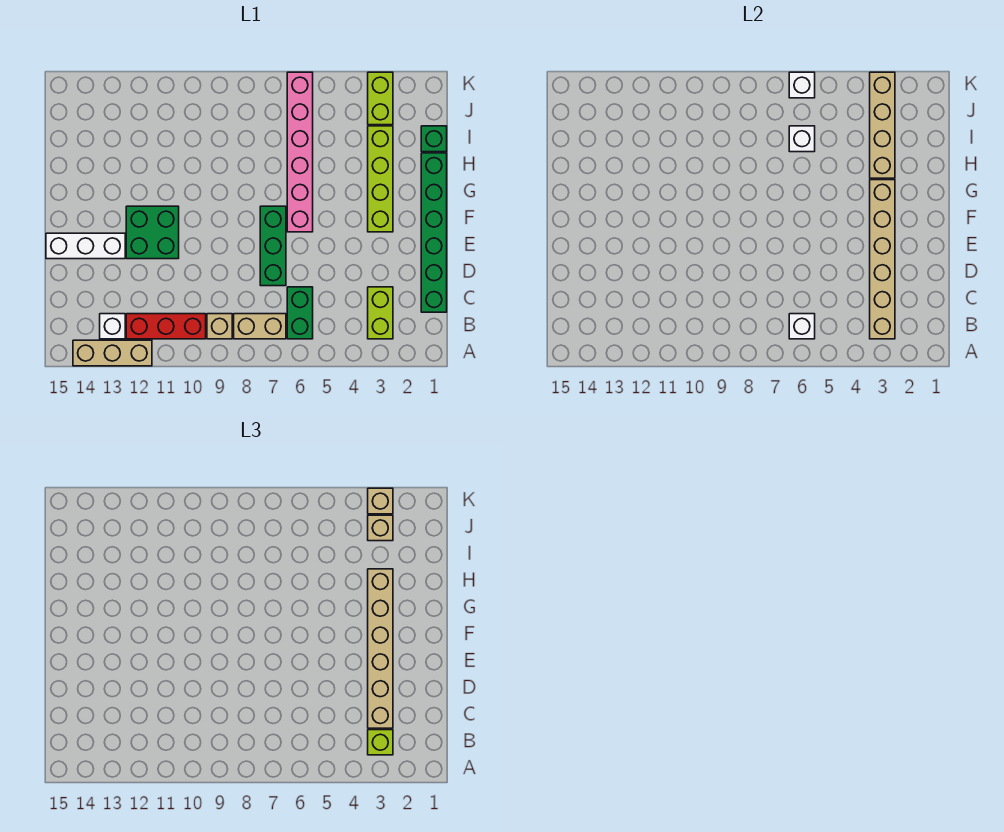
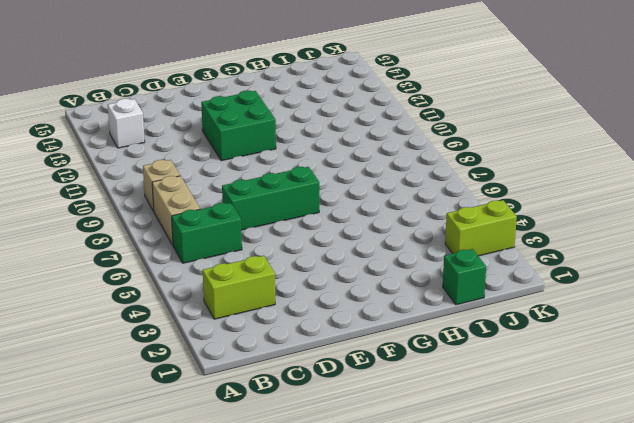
none -> tan 1x3 brick [73,340,152,366]
none -> red 1x3 brick [126,314,206,339]
none -> green 1x6 brick [421,153,447,312]

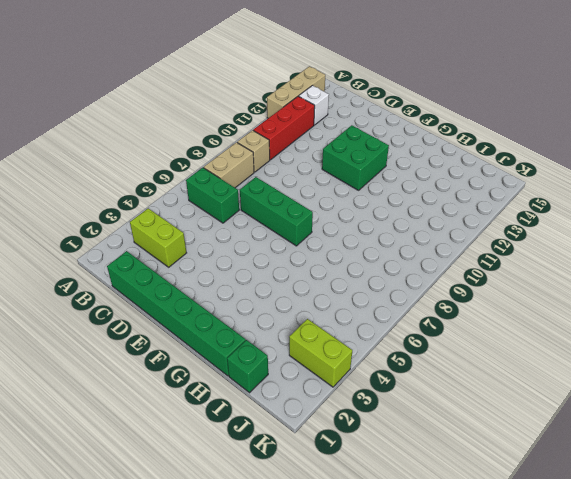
none -> white 1x3 brick [46,233,125,259]
none -> lime 1x4 brick [368,126,393,232]
none -> pink 1x6 brick [287,72,313,232]

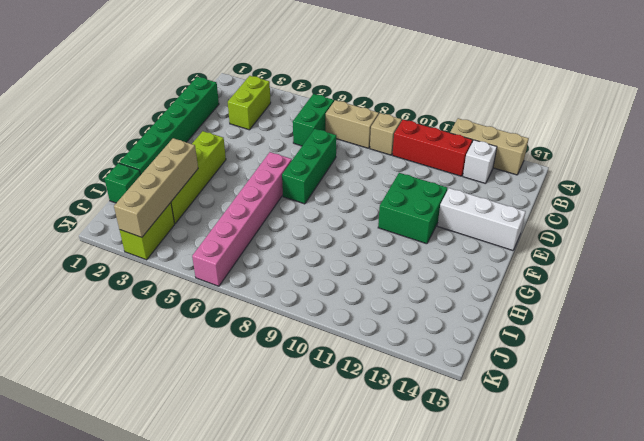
none -> tan 1x6 brick [870,180,895,339]
none -> white 1x1 brick [789,314,815,339]
none -> white 1x1 brick [789,126,815,152]

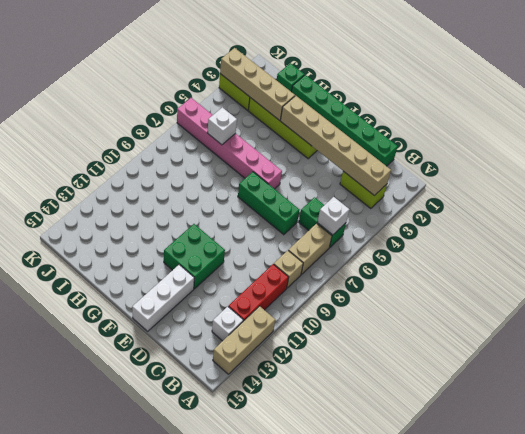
none -> white 1x1 brick [789,72,815,98]
none -> lime 1x1 brick [368,730,393,755]
none -> tan 1x6 brick [368,569,393,728]

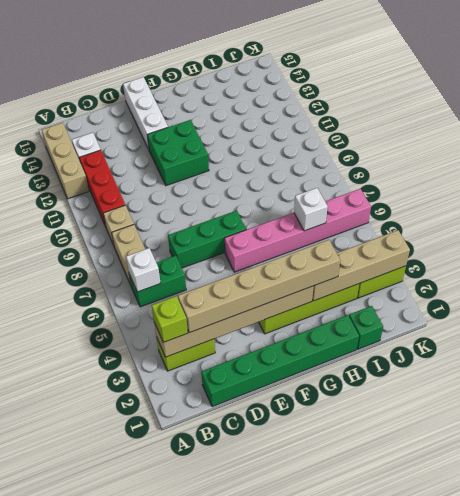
none -> white 1x1 brick [789,72,815,98]
none -> tan 1x1 brick [368,515,393,541]
none -> tan 1x1 brick [368,488,393,514]

